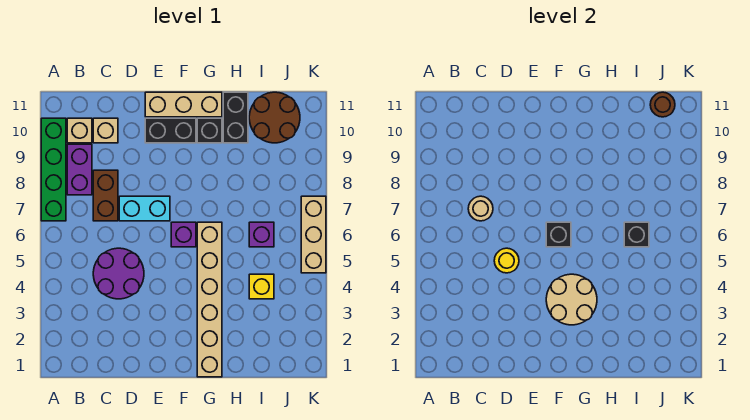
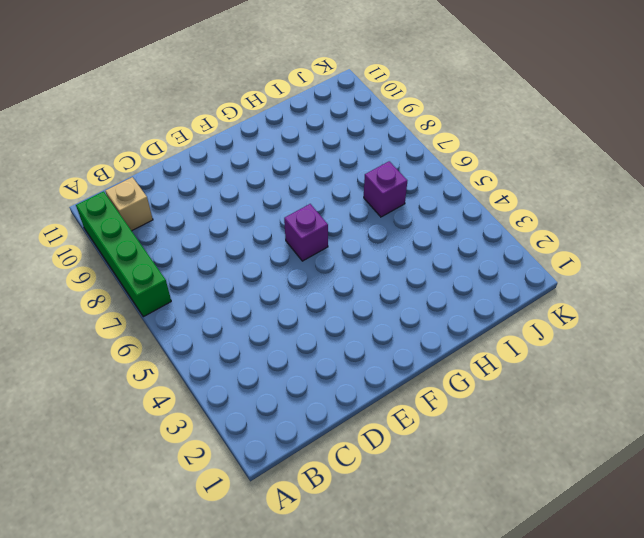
none -> purple 1x2 brick [67,144,92,195]
none -> purple 2x2 round brick [93,248,144,299]
none -> brown 1x2 brick [93,170,118,221]

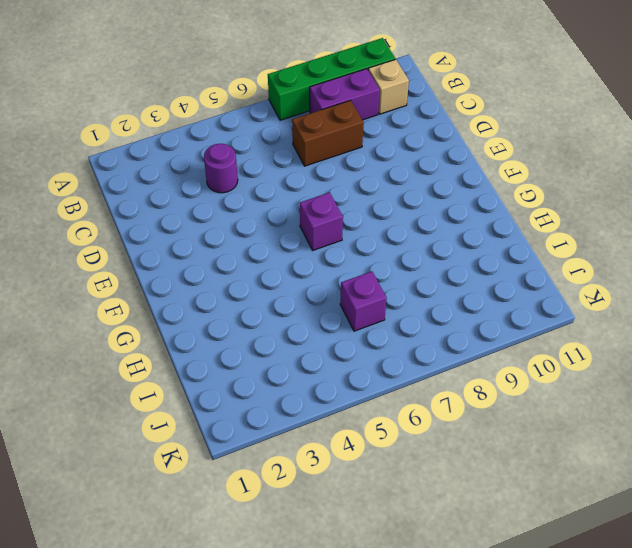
purple 1x1 round brick [204,144,238,193] -> purple 2x2 round brick [93,248,144,299]
none -> tan 1x1 brick [93,118,118,143]
none -> cyan 1x2 brick [119,196,170,221]
none -> black 1x2 brick [145,118,196,143]

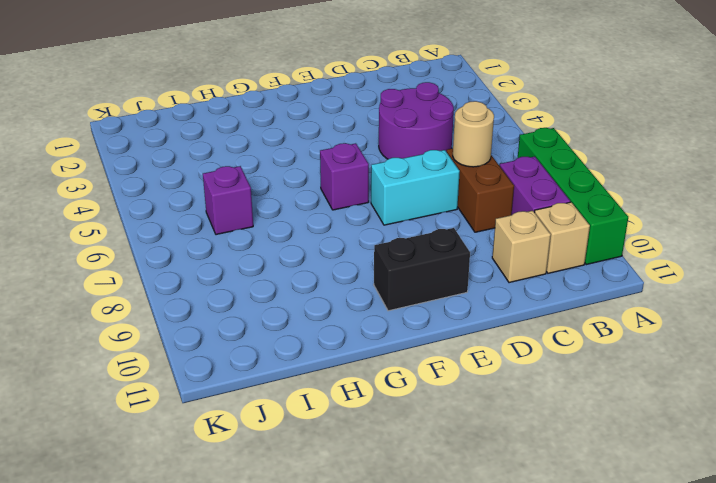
none -> tan 1x3 brick [145,92,222,117]
none -> tan 1x6 brick [197,222,222,377]
none -> black 1x1 brick [197,118,222,143]

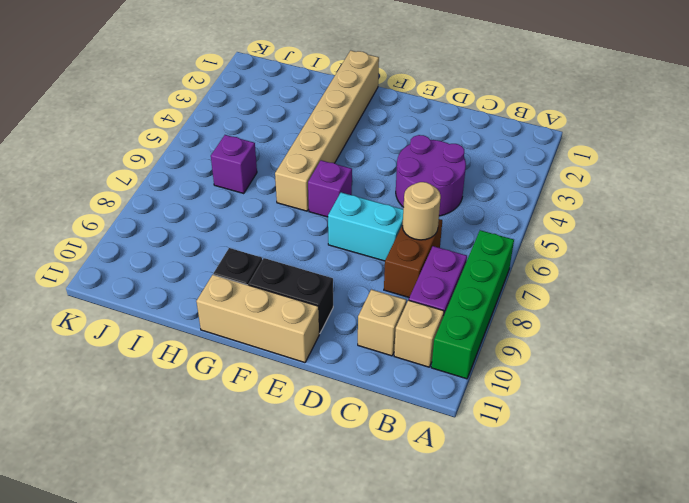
none -> black 1x2 brick [223,92,248,143]
none -> yellow 1x1 brick [249,274,274,299]
none -> brown 2x2 round brick [249,92,300,143]

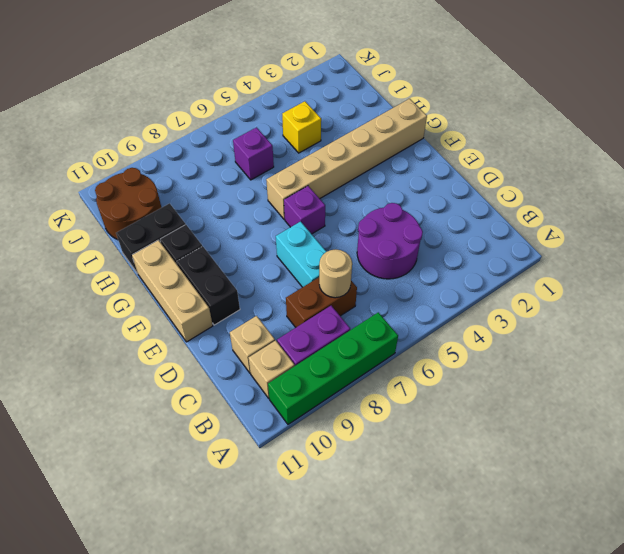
none -> tan 1x3 brick [301,196,326,273]
none -> yellow 1x1 round brick [494,248,519,273]
none -> tan 2x2 round brick [546,274,597,325]

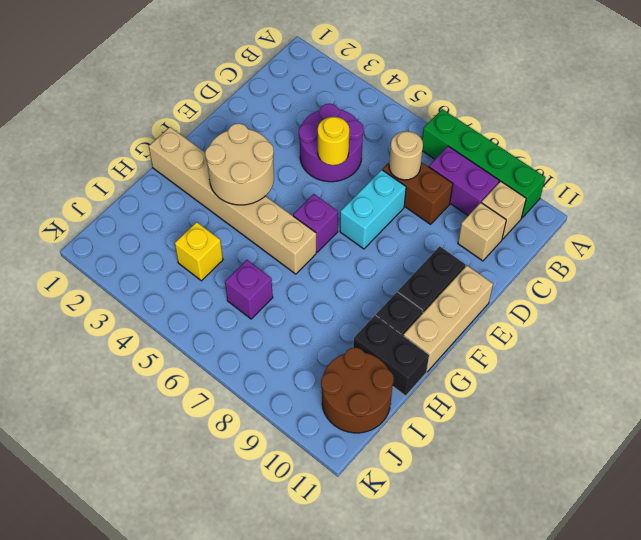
none -> tan 1x3 brick [301,196,326,273]
none -> black 1x1 brick [546,222,571,247]
none -> black 1x1 brick [624,222,649,247]

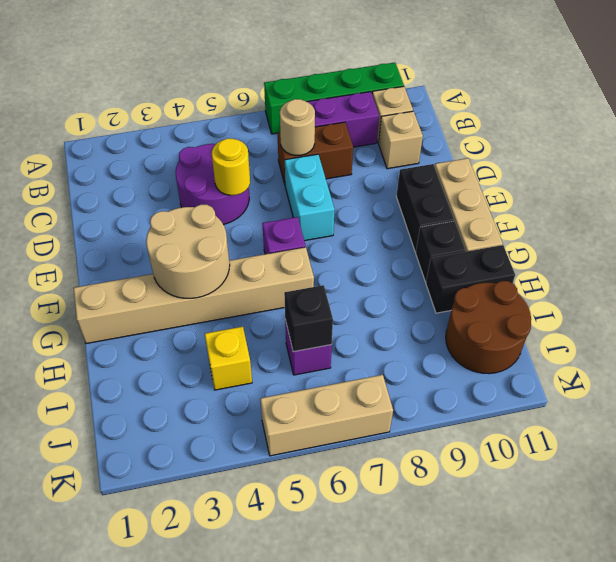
none -> black 1x1 brick [546,222,571,247]
none -> brown 1x1 round brick [650,92,675,117]

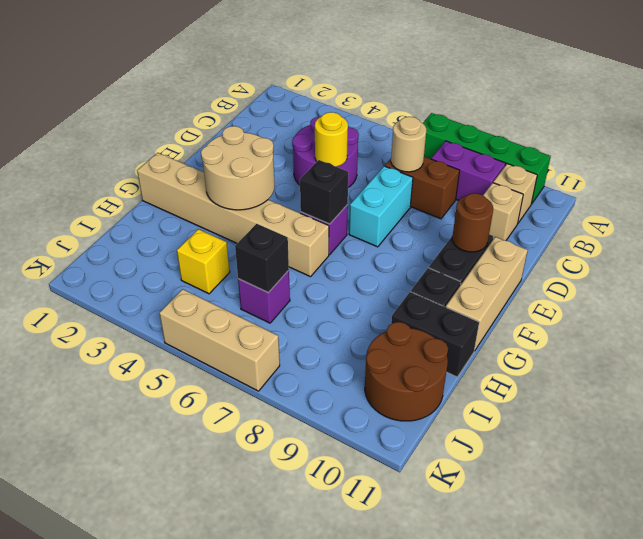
brown 1x1 round brick [452,193,493,252] -> brown 1x1 round brick moved to [650,92,675,117]

